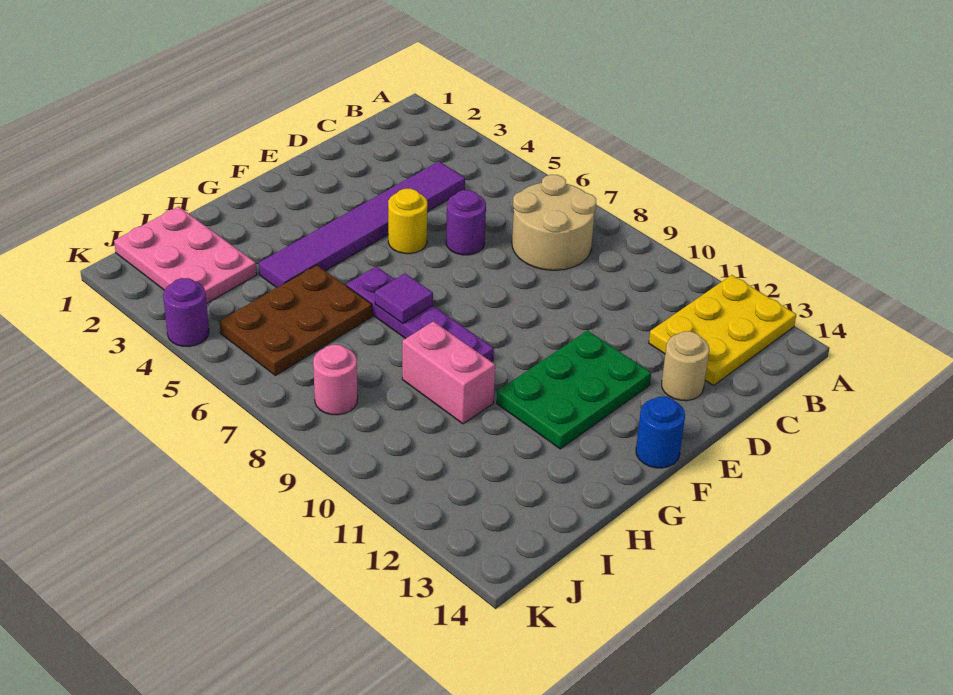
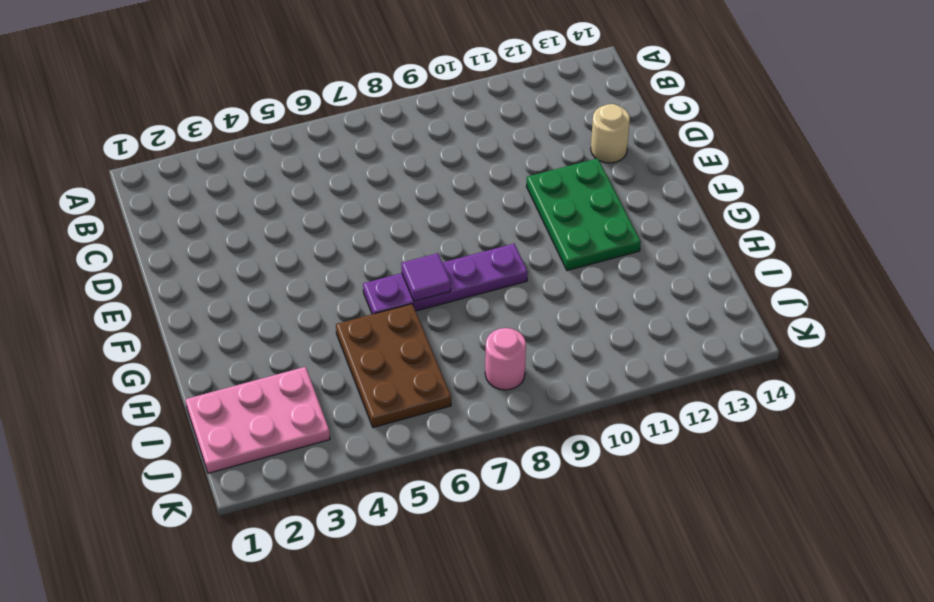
none -> yellow 2x3 plate [649,275,796,385]
none -> tan 2x2 round brick [512,175,596,270]
none -> purple 1x6 tile [259,161,465,288]

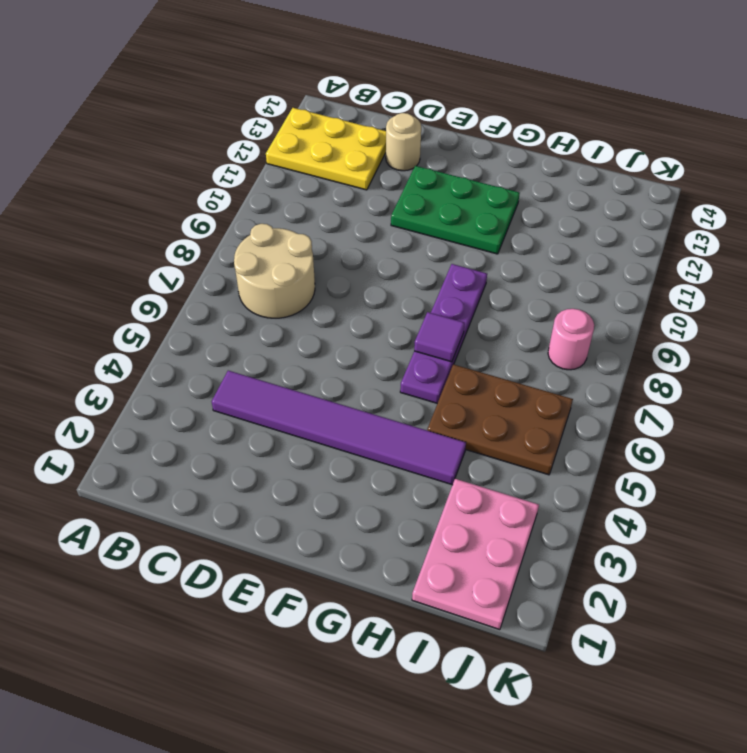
none -> purple 1x1 round brick [446,190,486,255]
none -> yellow 1x1 round brick [388,189,427,254]
none -> blue 1x1 round brick [636,397,685,468]

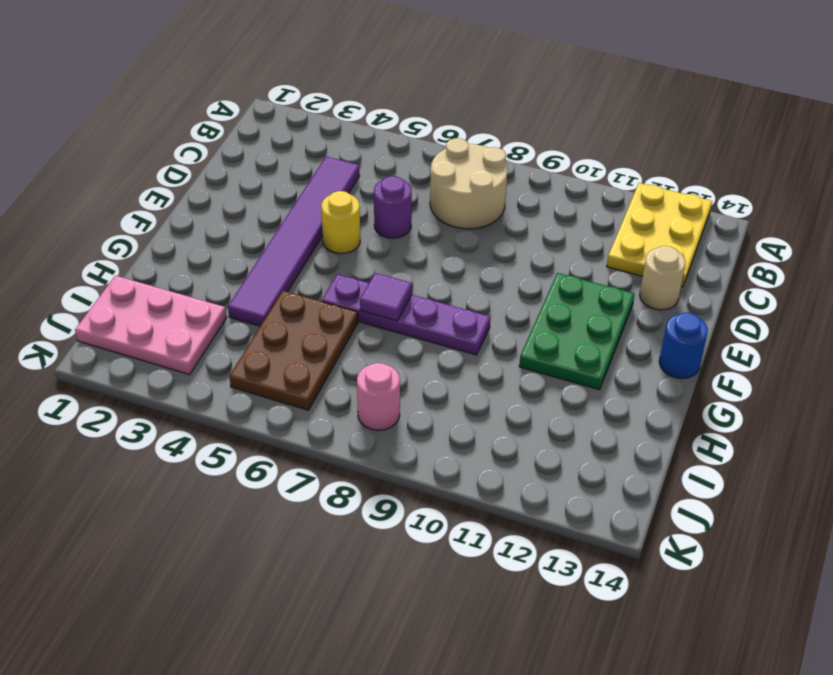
none -> pink 1x2 brick [402,321,495,424]
none -> purple 1x1 round brick [163,278,209,346]

